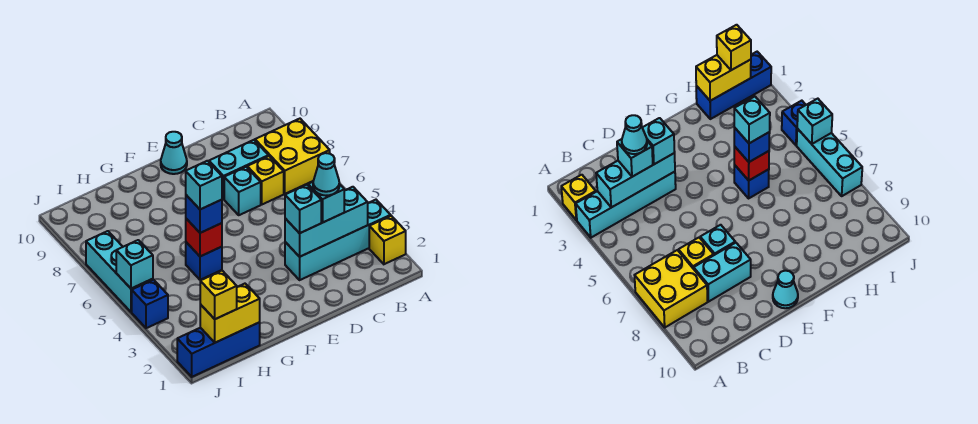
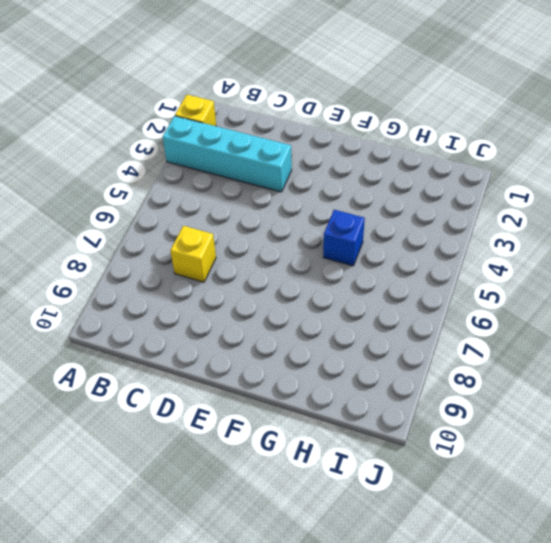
none -> yellow 2x2 brick [255,119,330,194]
none -> cyan 1x2 brick [209,140,268,199]
none -> cyan 1x1 brick [224,167,261,215]

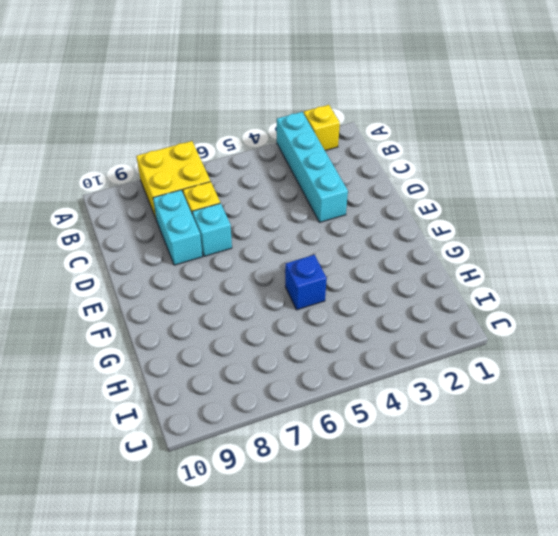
none -> cyan 1x1 cone [161,132,187,174]
none -> blue 1x3 brick [177,322,260,377]
none -> blue 1x1 brick [132,280,168,328]

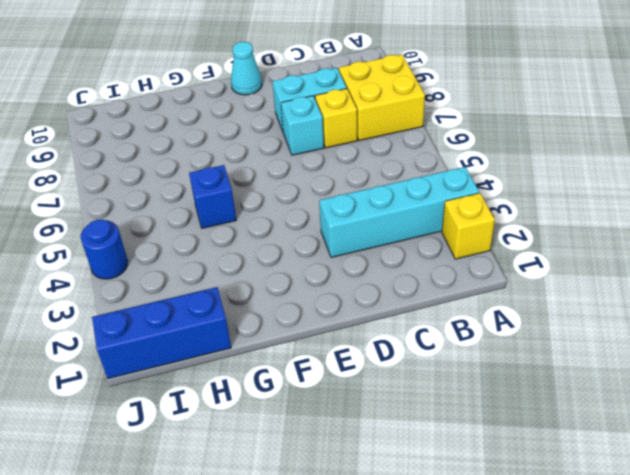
blue 1x1 round brick [81,220,128,279] -> blue 1x1 brick [132,280,168,328]
none -> cyan 1x3 brick [86,231,153,312]
none -> cyan 1x3 brick [285,187,368,257]
none -> red 1x1 brick [186,219,222,256]

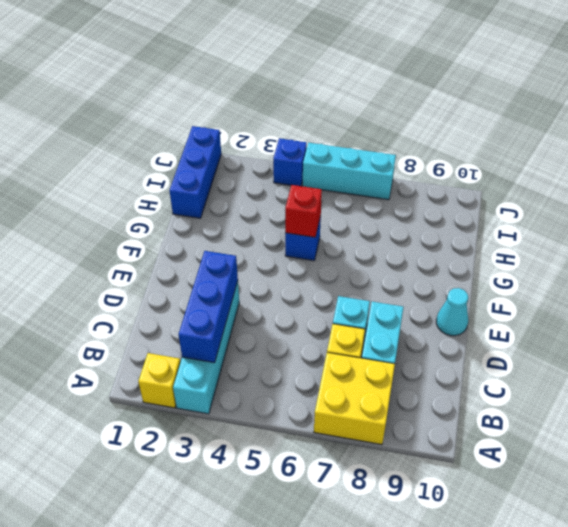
blue 1x3 brick [179,251,238,363] -> cyan 1x3 brick [285,187,368,257]
none -> yellow 1x2 brick [200,284,260,343]
none -> cyan 1x1 brick [116,240,153,289]
none -> cyan 1x1 brick [308,182,344,223]

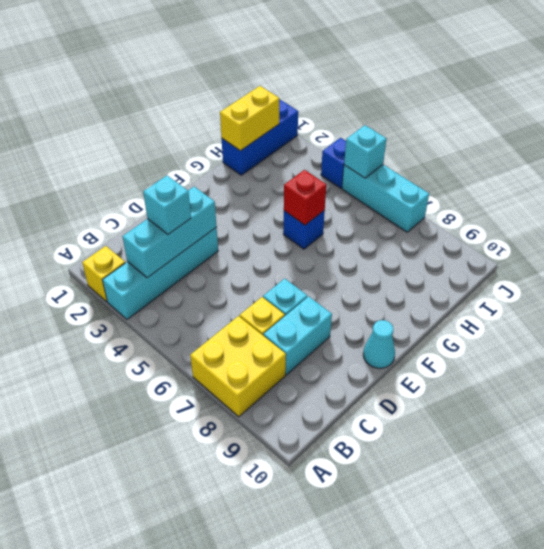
none -> cyan 1x1 brick [285,185,321,233]
none -> blue 1x1 brick [186,195,222,233]
none -> yellow 1x1 brick [200,271,237,319]

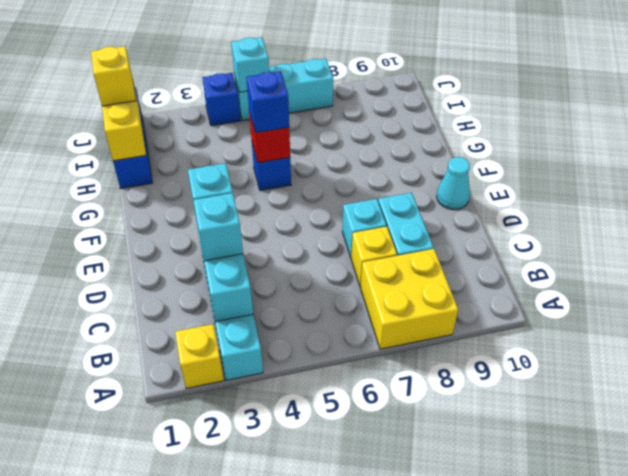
none -> cyan 1x1 cone [313,153,339,196]
none -> cyan 1x1 brick [186,161,222,209]

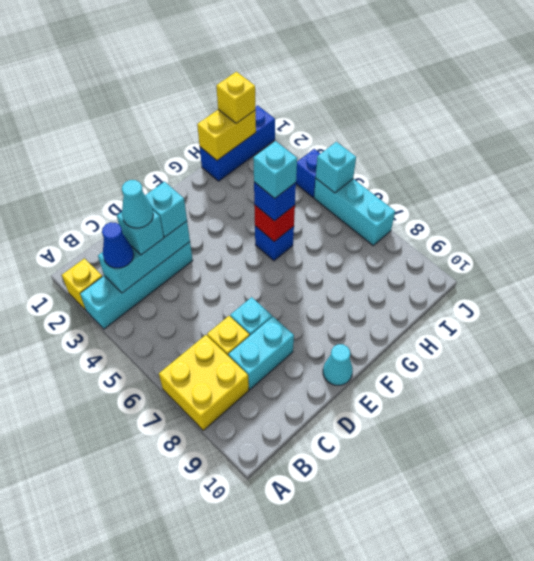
blue 1x1 cone [102,222,134,268] -> none

